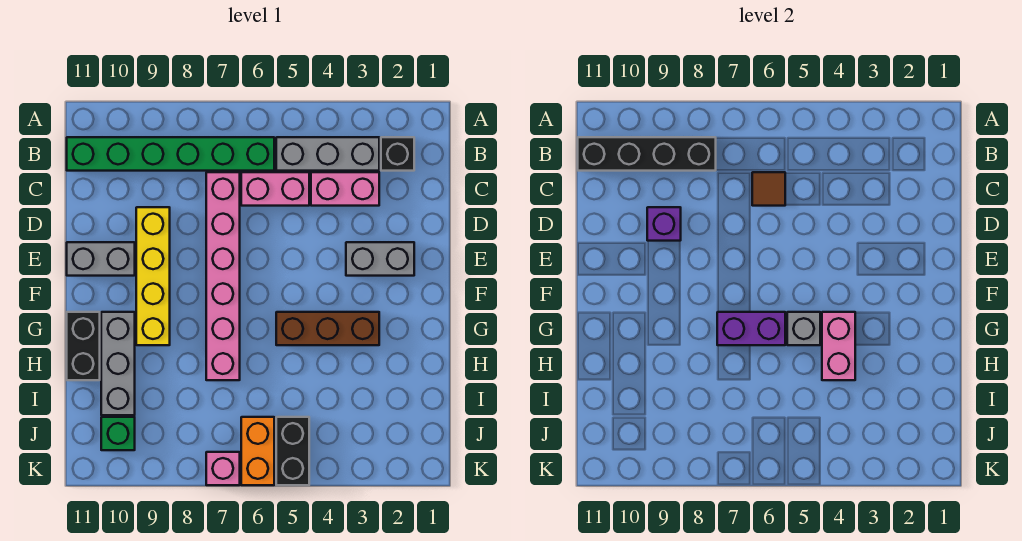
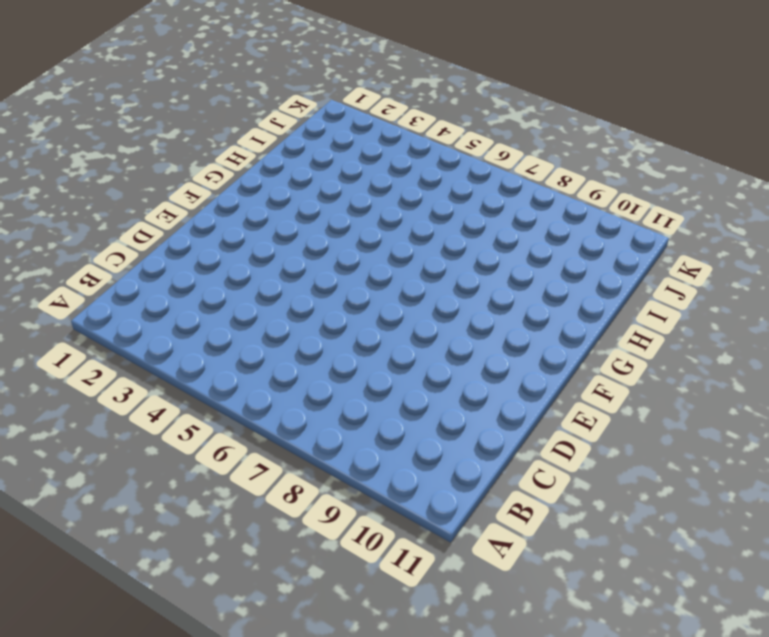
none -> black 1x1 brick [381,137,414,171]
none -> grey 1x3 brick [276,137,379,171]
none -> green 1x6 brick [67,137,274,171]

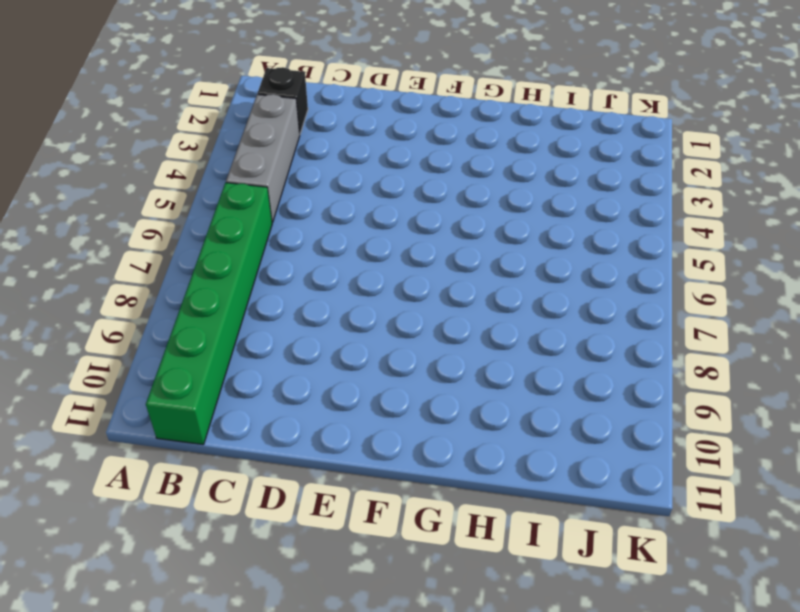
none -> pink 1x2 brick [311,172,379,206]
none -> pink 1x2 brick [241,172,309,206]
none -> pink 1x6 brick [206,172,240,380]

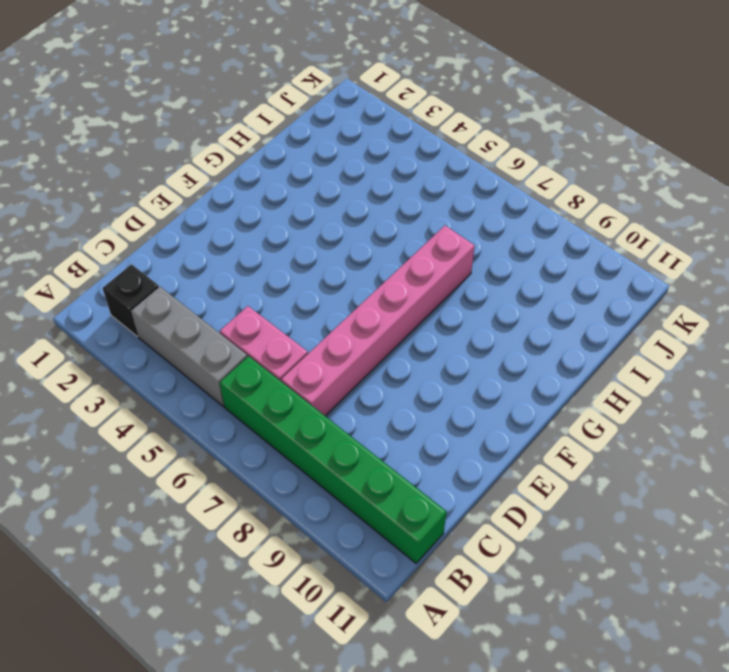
none -> pink 1x2 brick [311,172,379,206]
none -> yellow 1x4 brick [136,207,170,345]
none -> grey 1x2 brick [346,242,414,276]

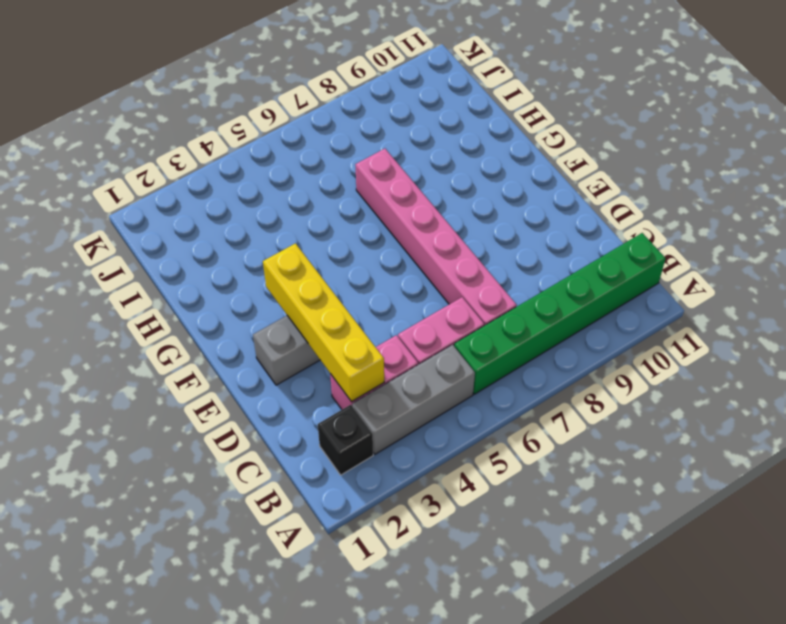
yellow 1x4 brick [263,243,384,402] -> yellow 1x4 brick moved to [136,207,170,345]
none -> grey 1x2 brick [67,242,135,276]
none -> brown 1x3 brick [276,312,379,345]
none -> grey 1x3 brick [101,312,135,415]

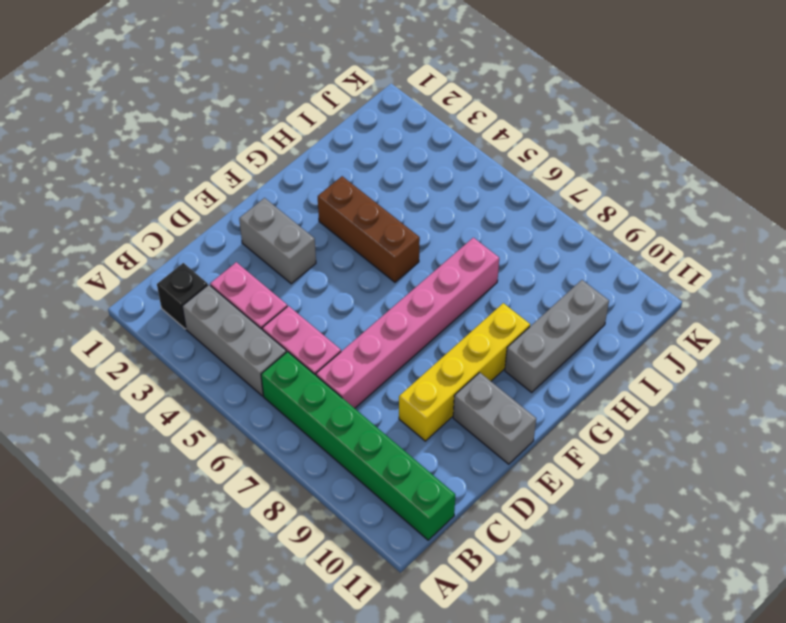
none -> black 1x2 brick [67,312,100,380]
none -> black 1x2 brick [276,417,309,485]
none -> orange 1x2 brick [241,417,274,485]

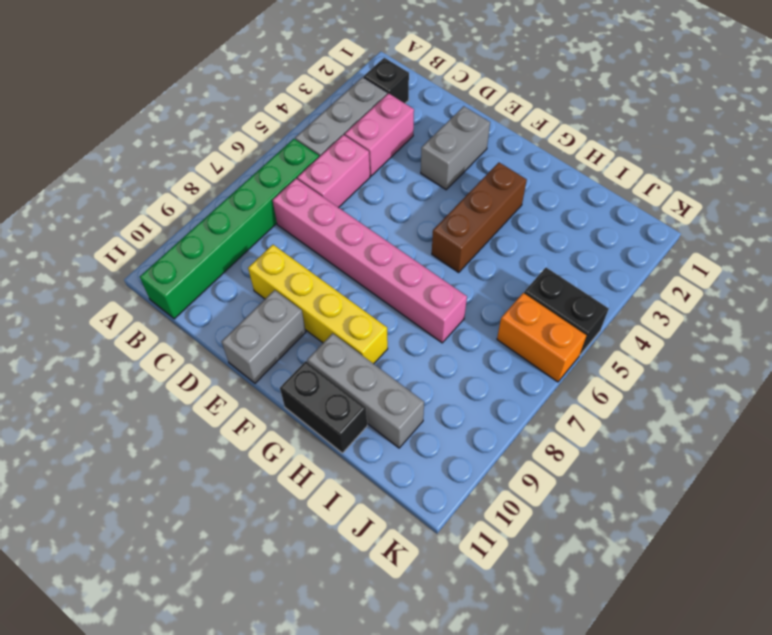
none -> green 1x1 brick [101,417,135,450]
none -> pink 1x1 brick [206,452,240,485]
none -> black 1x4 brick [578,137,716,171]

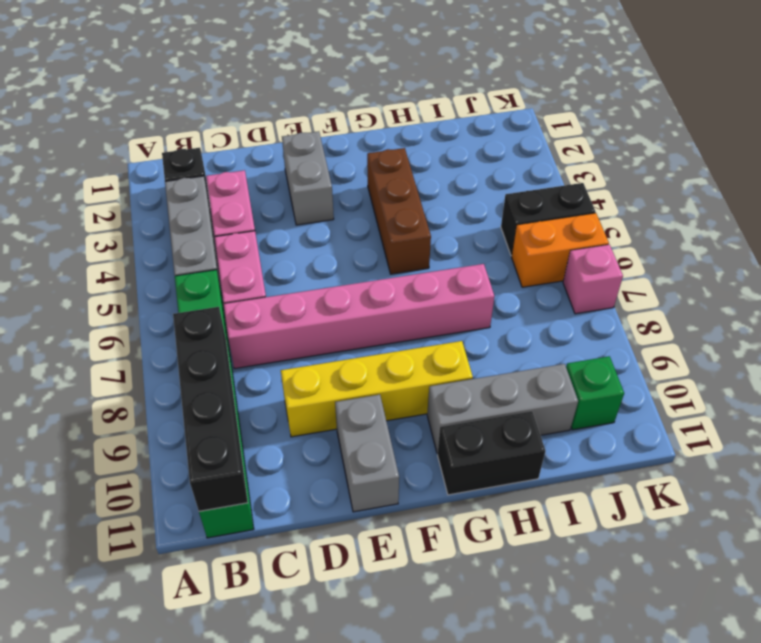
none -> brown 1x1 tile [752,172,785,206]
none -> purple 1x1 brick [647,207,681,241]
none -> pink 1x2 brick [822,312,855,380]

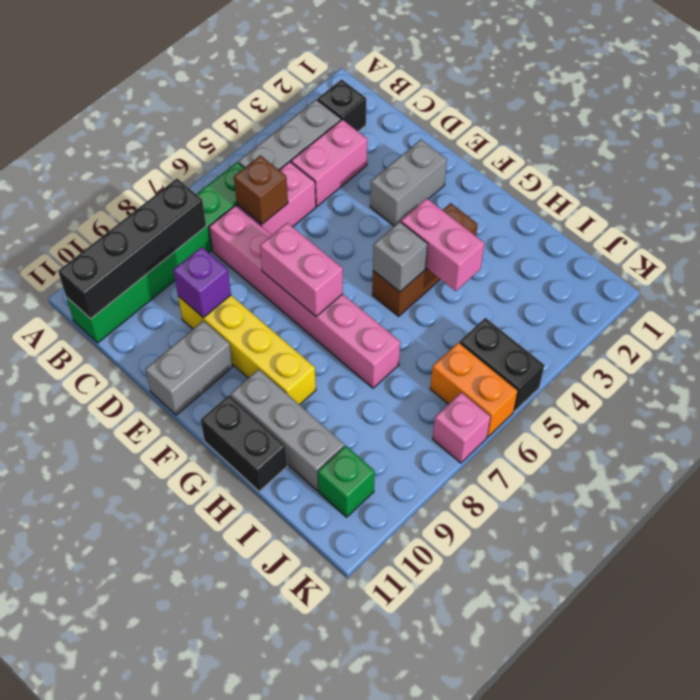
brown 1x1 brick [234,155,288,224] -> brown 1x1 tile [752,172,785,206]
pink 1x2 brick [260,223,343,316] -> none
none -> purple 1x2 brick [717,312,785,345]

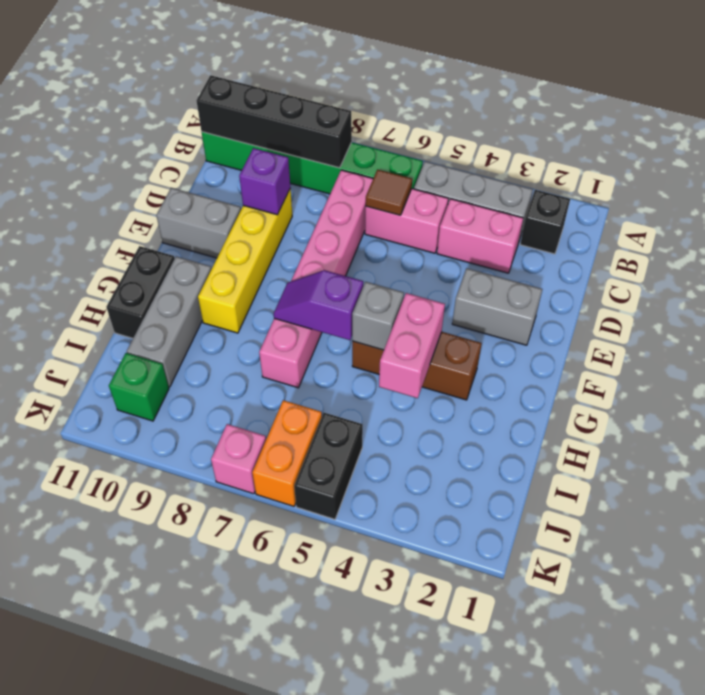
purple 1x2 slope [274,270,363,340] -> purple 1x2 brick [717,312,785,345]

